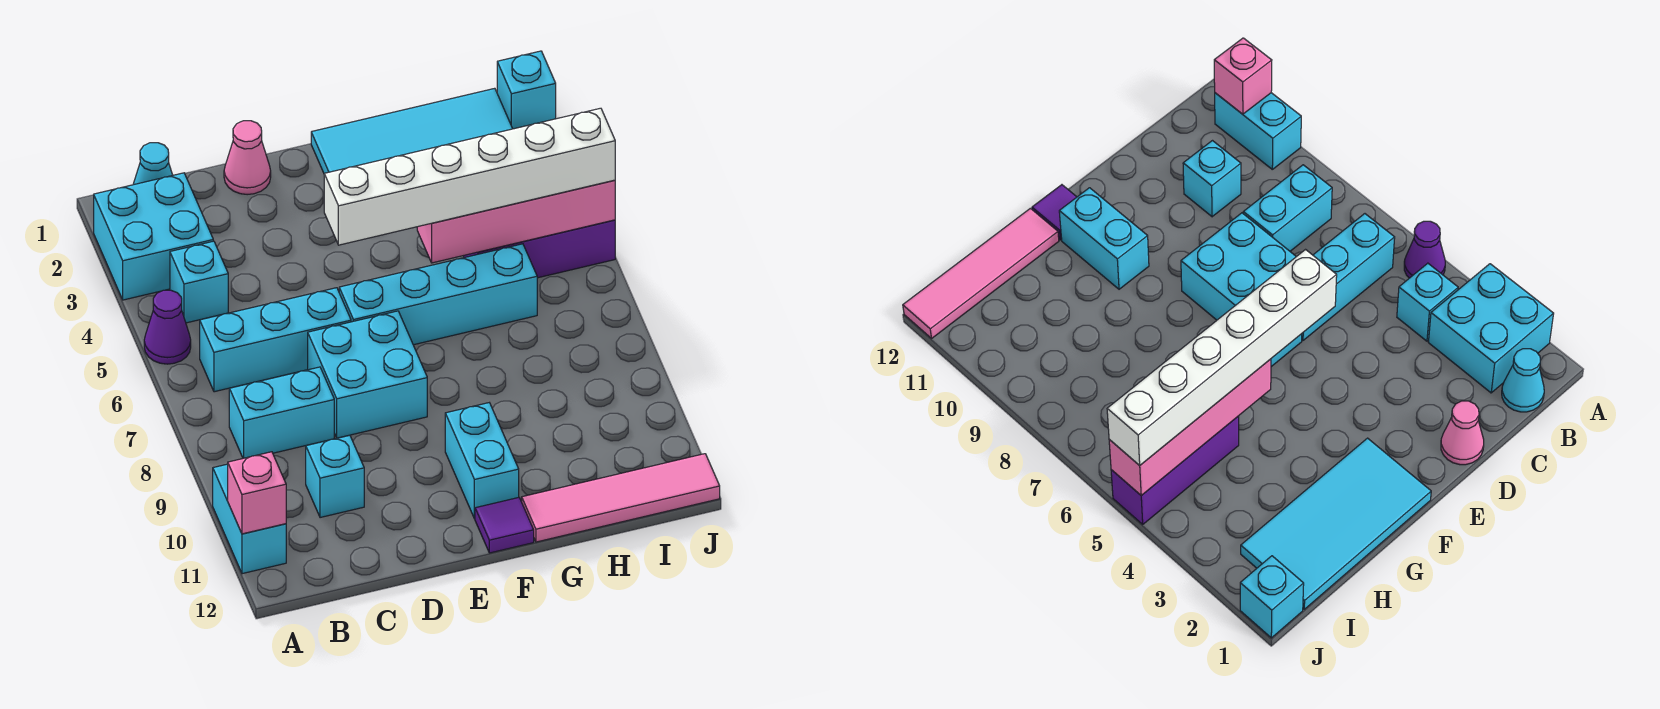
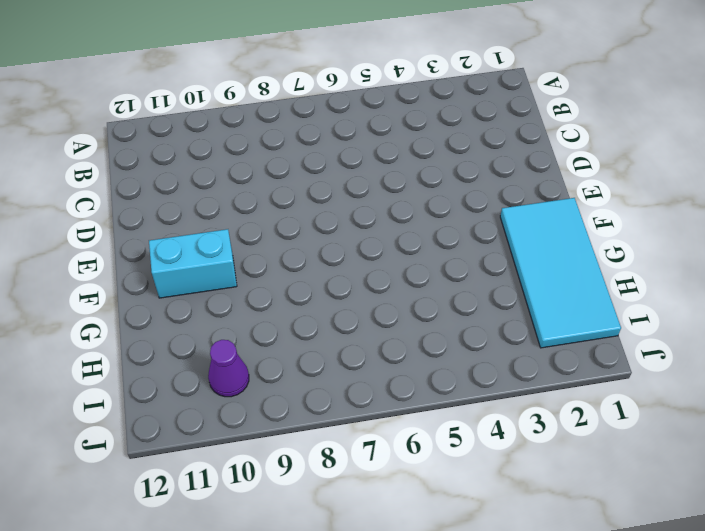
purple 1x1 cone [208,340,249,397] -> purple 1x1 cone moved to [144,290,191,364]
none -> cyan 2x2 brick [94,173,213,300]
none -> cyan 1x2 brick [213,464,286,574]
none -> cyan 1x1 cone [133,143,173,185]

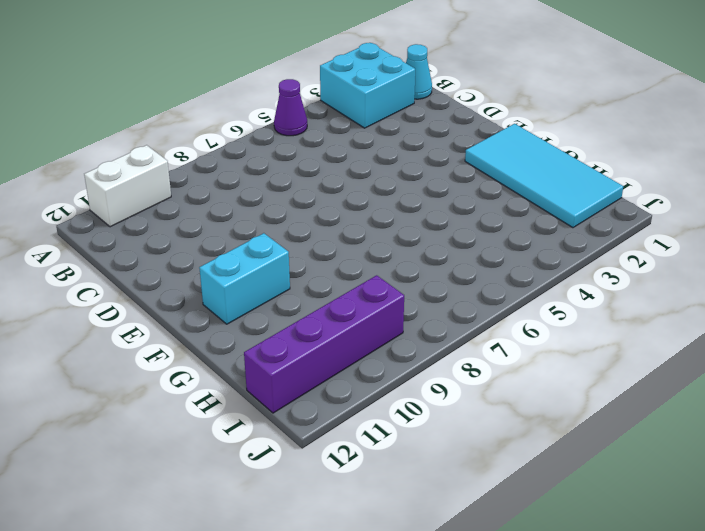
white 1x2 brick [84,145,171,227] -> cyan 1x2 brick [213,464,286,574]
purple 1x4 brick [244,275,404,413] -> pink 1x4 tile [522,454,720,542]
none -> cyan 1x1 brick [170,241,228,323]
none -> cyan 1x3 brick [200,288,351,392]
none -> cyan 1x2 brick [229,367,334,458]

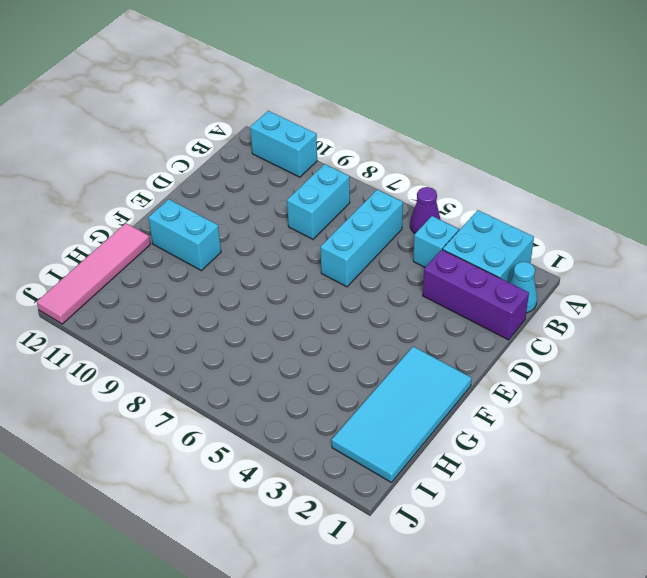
purple 1x3 brick [423,250,529,340] -> purple 1x3 brick turned to [464,220,615,278]
none -> cyan 1x1 brick [306,435,364,518]
none -> pink 1x1 cone [224,121,271,195]
none -> cyan 2x2 brick [308,311,427,438]

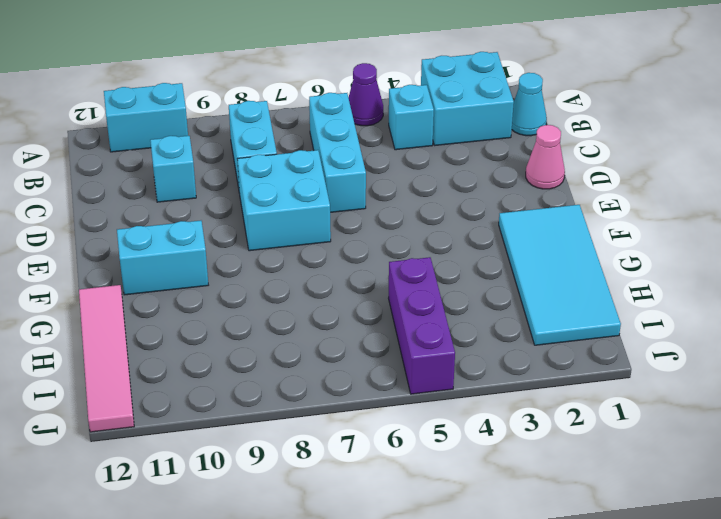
none -> cyan 1x4 brick [339,244,537,345]
none -> purple 1x1 tile [475,498,534,553]
none -> cyan 1x1 brick [497,51,556,129]

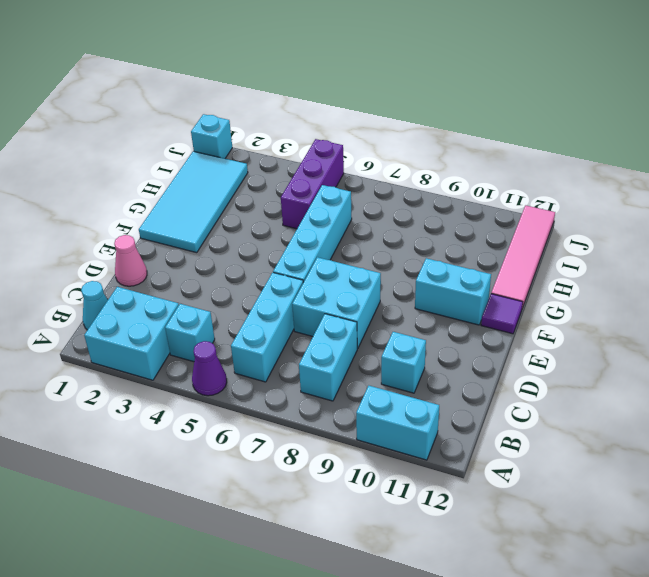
none -> pink 1x1 brick [228,452,286,534]
none -> pink 1x4 brick [417,180,615,263]
none -> white 1x6 brick [324,108,615,245]

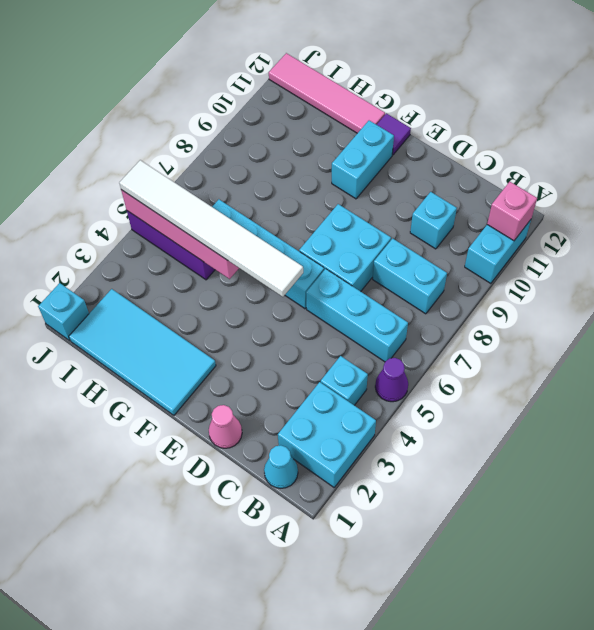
white 1x6 tile [119,160,303,297] -> white 1x6 brick [324,108,615,245]

